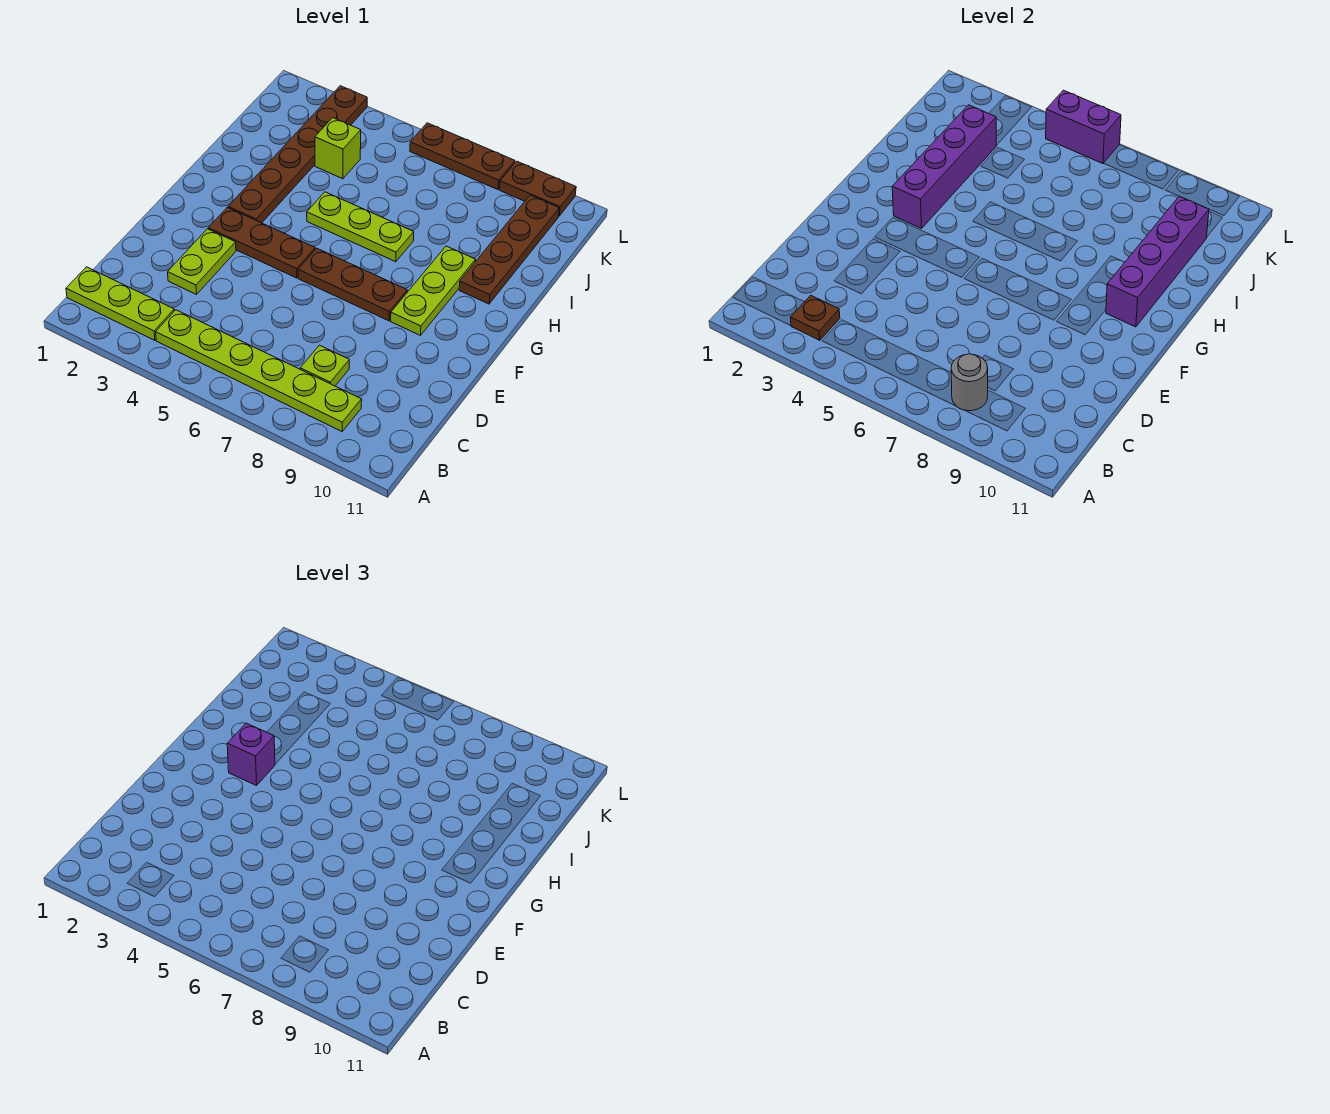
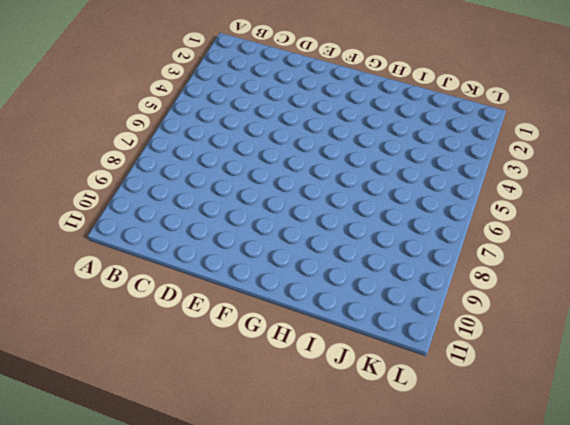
none -> lime 1x3 plate [66,267,174,340]
none -> lime 1x6 plate [156,310,362,431]
none -> lime 1x1 plate [300,345,349,386]

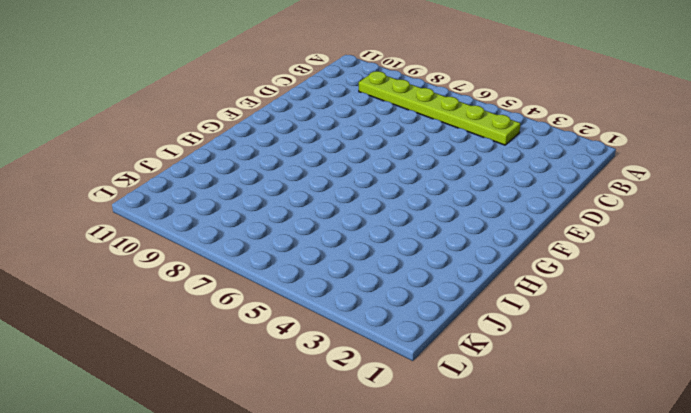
none -> lime 1x3 plate [66,267,174,340]
none -> lime 1x1 plate [300,345,349,386]
none -> lime 1x2 plate [168,229,236,294]

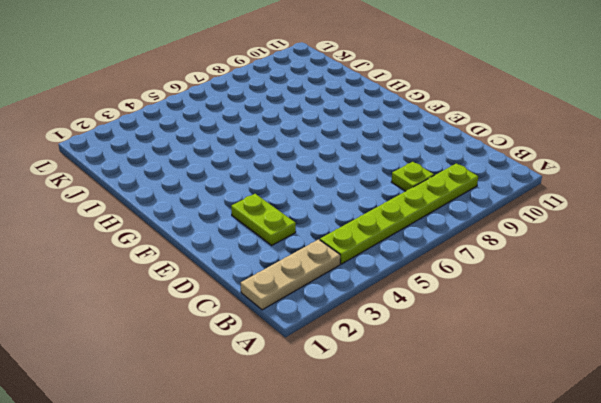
tan 1x3 plate [241,239,340,310] -> lime 1x3 plate [66,267,174,340]
none -> brown 1x3 plate [208,207,315,278]
none -> brown 1x3 plate [298,248,407,321]
none -> lime 1x3 plate [391,246,476,335]

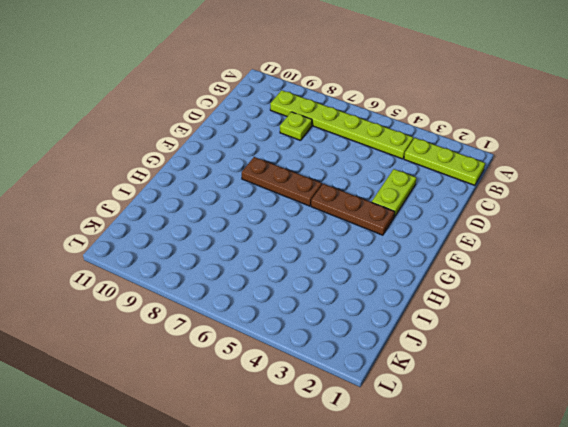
none -> lime 1x3 plate [391,246,476,335]
none -> brown 1x6 plate [228,86,367,223]
none -> lime 1x3 plate [307,192,414,262]

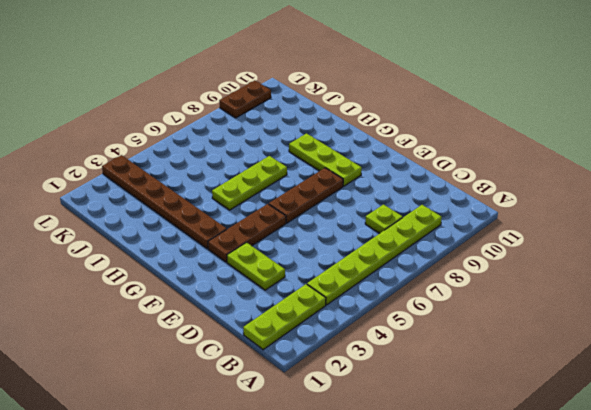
none -> brown 1x4 plate [459,195,559,304]
none -> lime 1x1 brick [315,118,361,179]
none -> brown 1x3 plate [410,123,515,190]

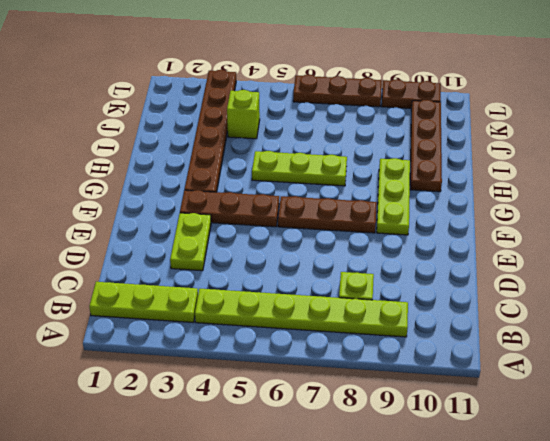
none -> brown 1x1 plate [790,295,840,340]
none -> grey 1x1 round brick [951,354,988,411]
none -> purple 1x4 brick [892,105,996,229]

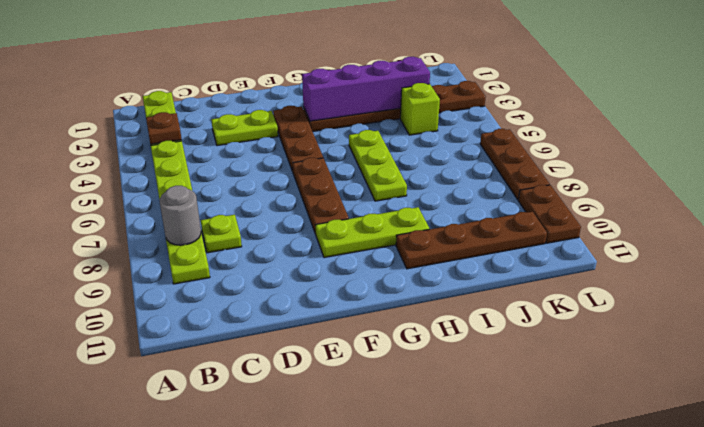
none -> purple 1x4 brick [1106,196,1209,327]
none -> purple 1x2 brick [1046,90,1121,164]
none -> purple 1x1 brick [227,723,275,786]

